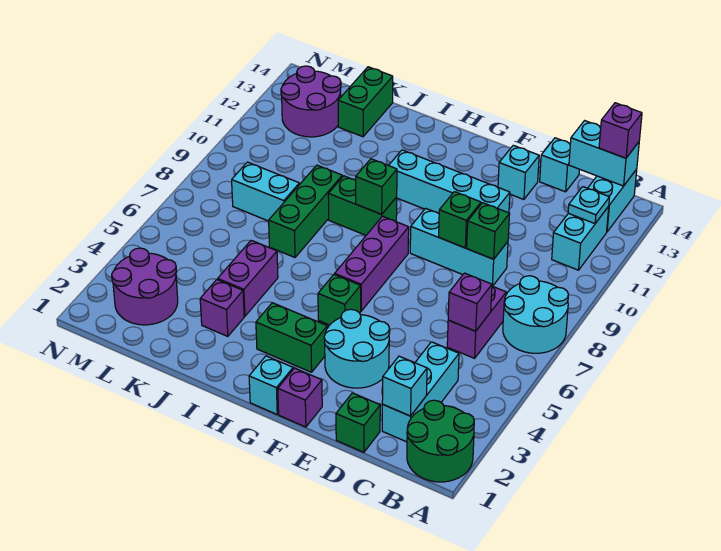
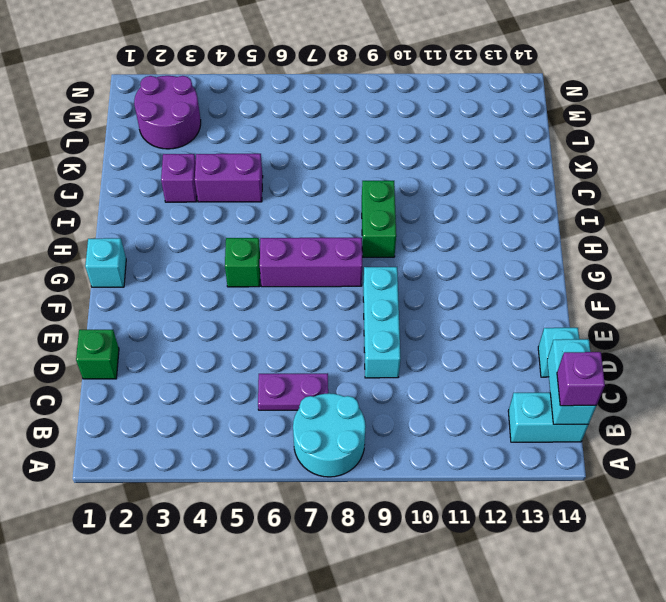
purple 1x2 plate [258,373,328,410] -> purple 1x2 brick [447,286,506,358]
none -> green 2x2 round brick [407,400,474,482]
none -> cyan 1x2 brick [552,207,609,270]
none -> cyan 1x3 brick [382,342,459,442]
none -> cyan 2x2 round brick [324,309,390,388]

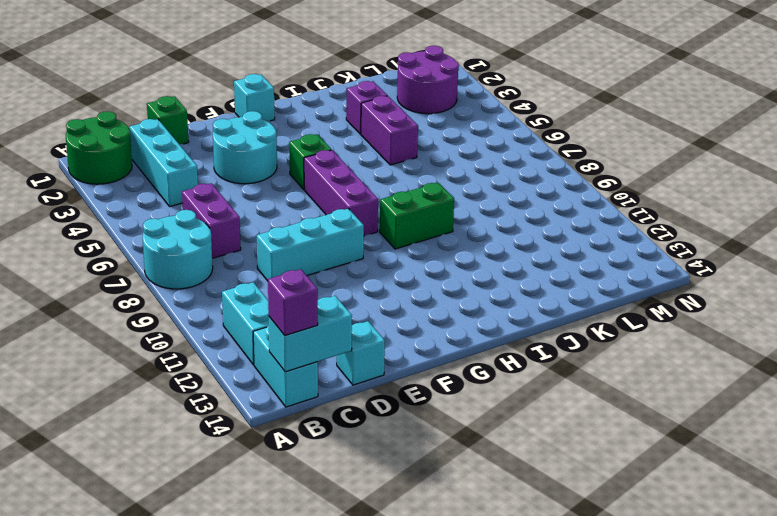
none -> cyan 1x4 brick [389,150,510,214]
none -> cyan 1x1 brick [498,145,539,200]
none -> purple 1x1 brick [278,368,322,427]
none -> green 1x2 brick [256,303,327,372]

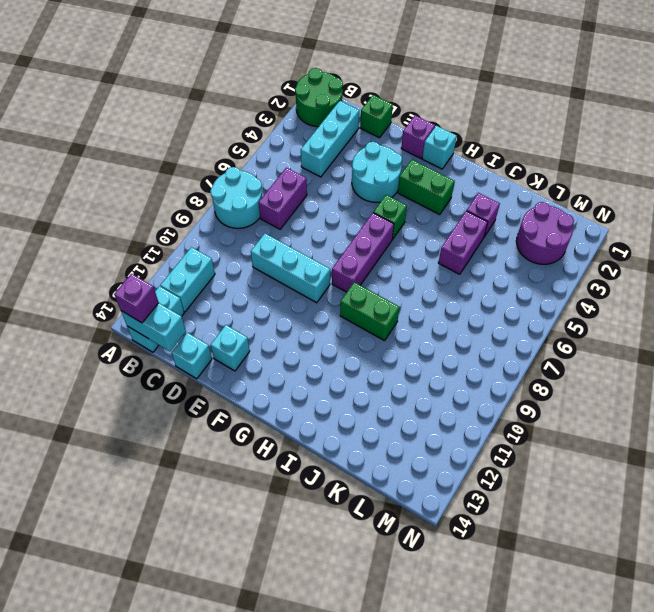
none -> cyan 1x4 brick [389,150,510,214]
none -> green 1x3 brick [269,165,342,257]
none -> cyan 1x2 brick [232,162,299,221]
none -> green 1x2 brick [338,67,393,137]

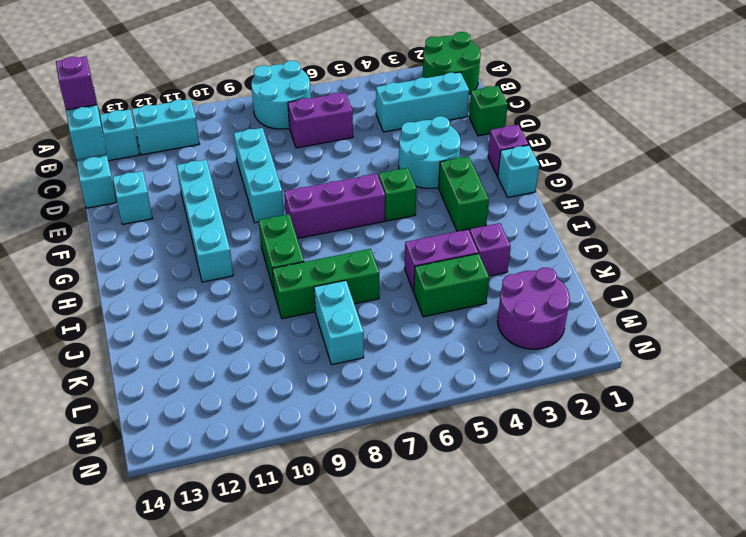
green 1x2 brick [414,253,489,317] -> green 1x2 brick moved to [338,67,393,137]
none -> purple 2x2 round brick [281,66,341,137]
none -> cyan 1x1 plate [568,187,610,224]
none -> cyan 1x1 brick [382,356,427,416]
none -> purple 1x1 brick [448,273,492,331]

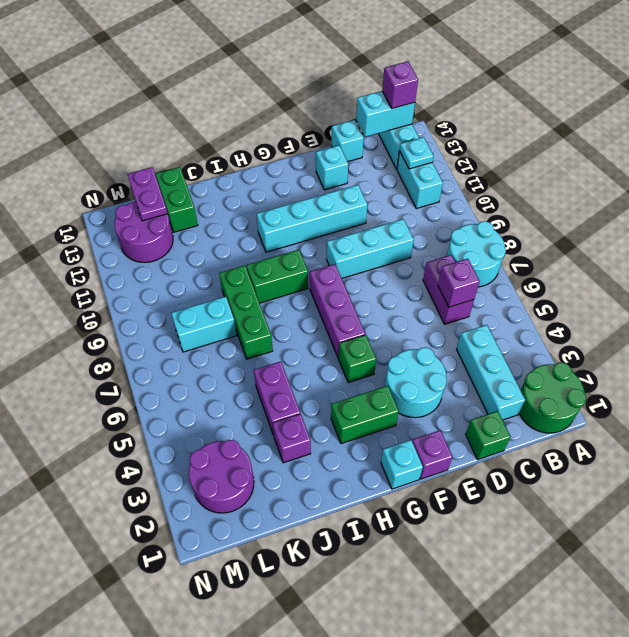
purple 1x2 plate [128,167,168,221] -> none
none -> cyan 1x1 brick [382,356,427,416]
none -> green 1x1 brick [467,203,510,259]
none -> green 1x1 brick [439,192,481,248]
none -> green 1x1 brick [356,159,397,214]

